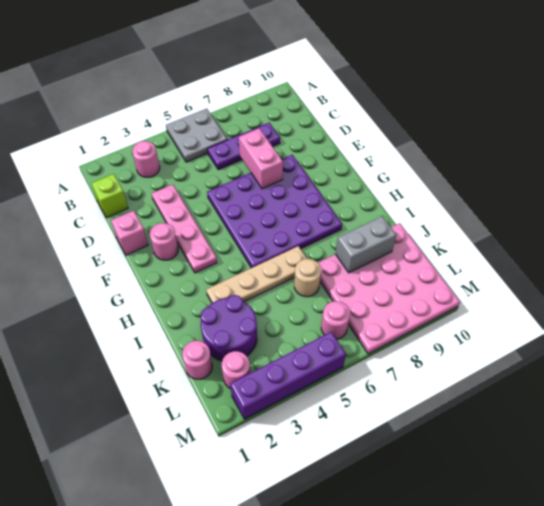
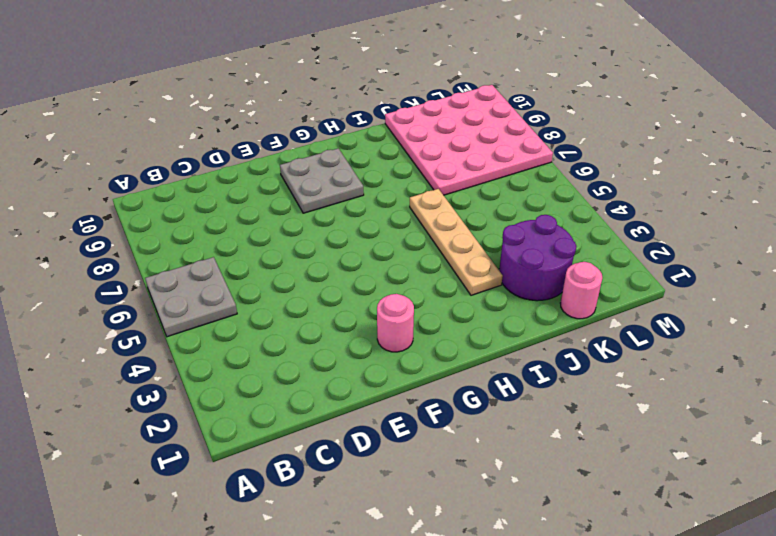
grey 2x2 plate [280,148,364,213] -> purple 4x4 plate [207,155,342,268]
none -> pink 1x1 round brick [132,141,160,177]
none -> lime 1x1 brick [91,174,128,218]
none -> purple 1x3 plate [208,123,280,170]

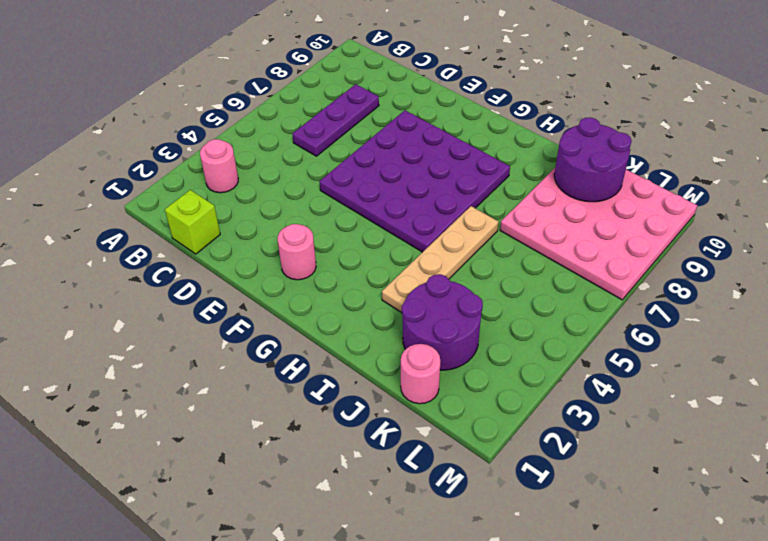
purple 2x2 round brick [554,117,632,202] -> grey 1x2 brick [336,216,396,273]
none -> grey 2x2 plate [166,109,227,162]
none -> pink 1x4 plate [152,184,217,273]
none -> pink 1x1 brick [111,211,148,255]

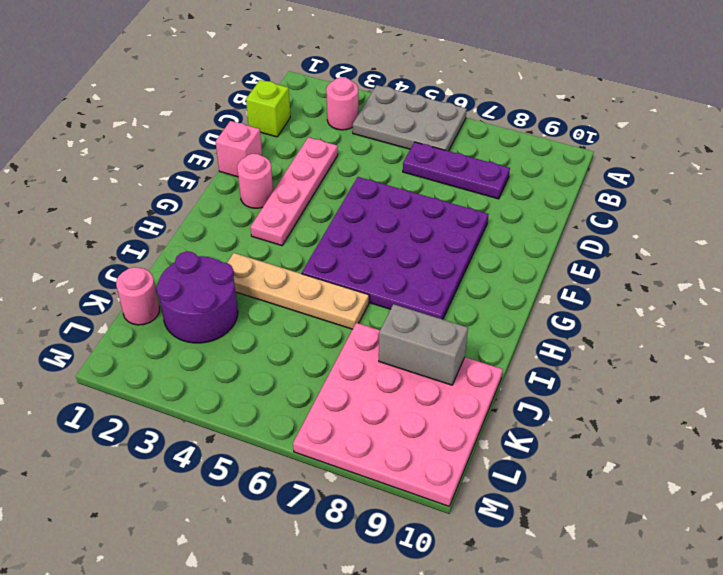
grey 2x3 plate [353,85,467,151] -> grey 2x2 plate [166,109,227,162]
none -> tan 1x1 round brick [294,259,321,297]
none -> pink 1x1 round brick [222,351,250,389]
none -> pink 1x1 round brick [321,301,350,339]

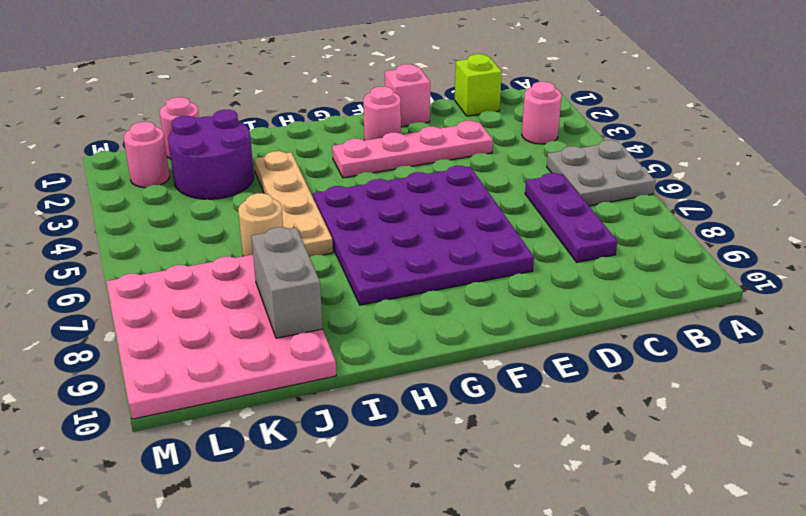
none -> pink 1x1 round brick [321,301,350,339]
none -> purple 1x4 brick [230,332,346,419]
none -> pink 1x2 brick [239,128,283,189]

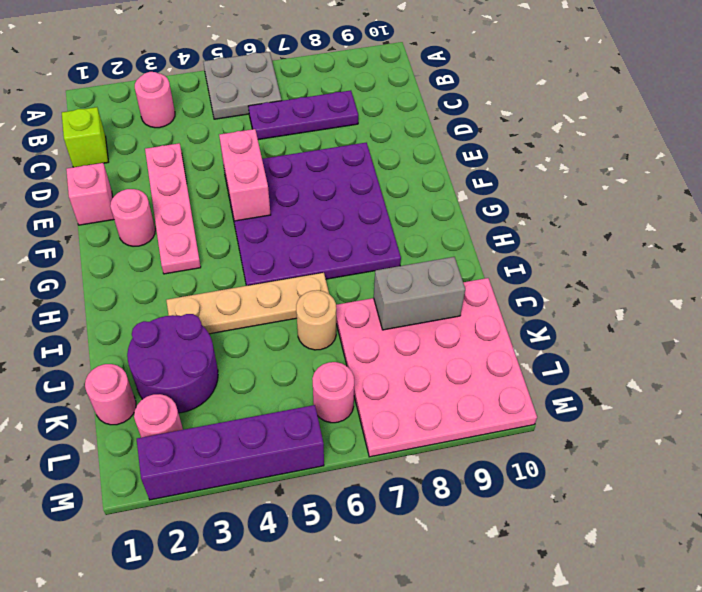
pink 1x2 brick [219,129,271,221] -> pink 1x2 brick moved to [239,128,283,189]

